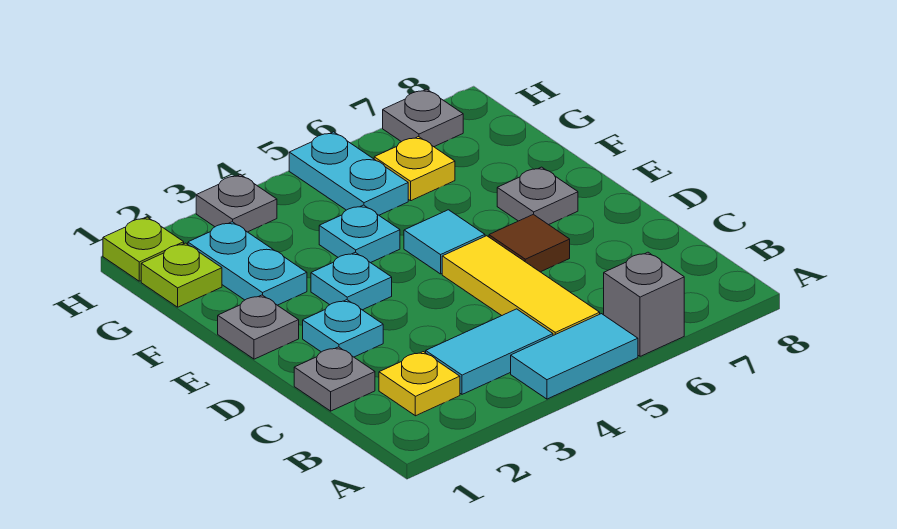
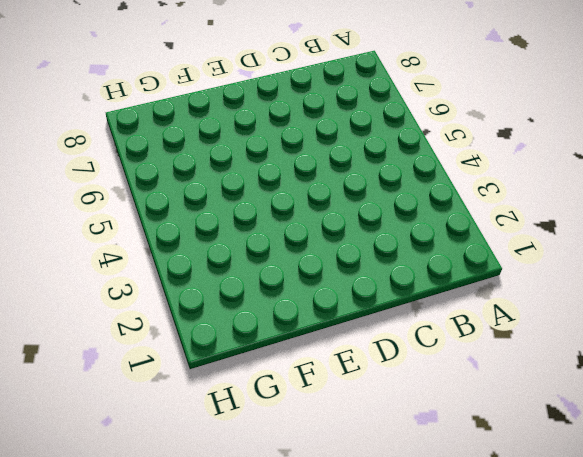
none -> cyan 1x2 tile [511,314,638,399]
none -> grey 1x1 brick [604,252,684,356]
none -> yellow 1x1 plate [379,352,460,416]

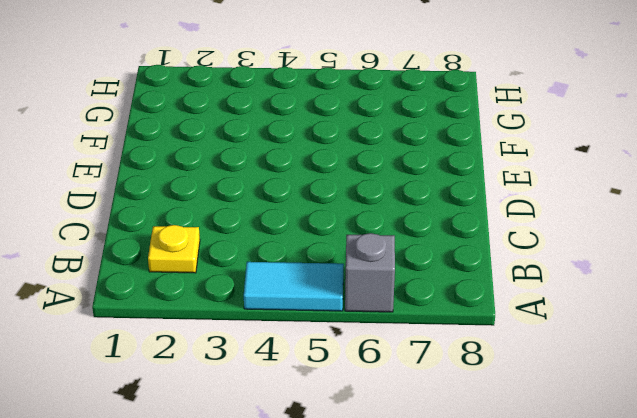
none -> cyan 1x2 tile [426,309,553,394]
none -> yellow 1x3 tile [442,236,600,335]
none -> grey 1x1 plate [294,347,375,411]

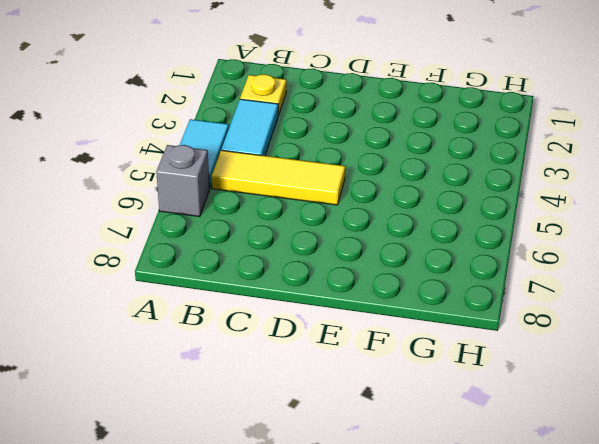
none -> grey 1x1 plate [294,347,375,411]
none -> cyan 1x1 plate [303,300,383,357]
none -> brown 1x1 tile [489,214,570,272]

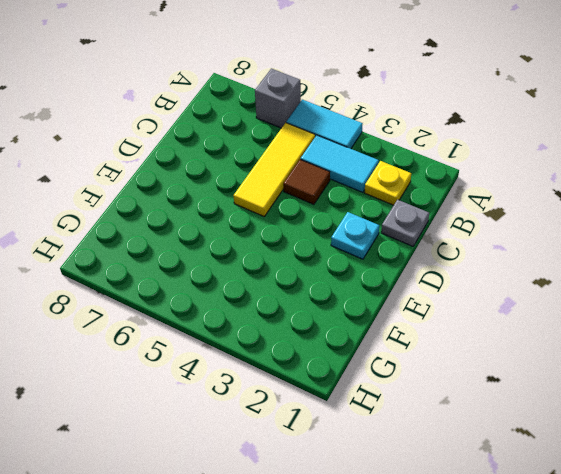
brown 1x1 tile [283,159,330,204] -> brown 1x1 tile moved to [489,214,570,272]
none -> grey 1x1 plate [218,295,299,359]
none -> cyan 1x1 plate [311,252,392,310]
none -> cyan 1x1 tile [404,210,485,274]

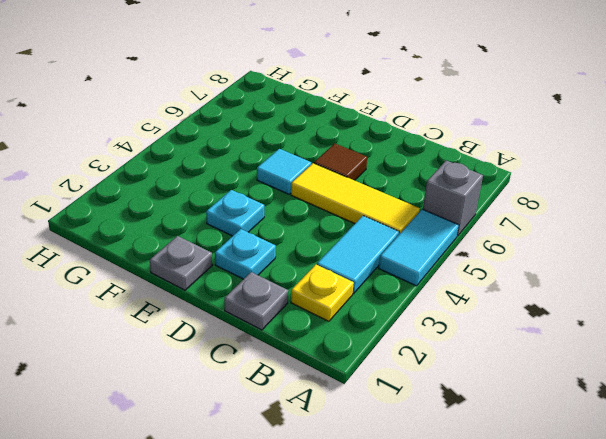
none -> grey 1x1 plate [497,167,578,225]
none -> cyan 1x2 plate [188,222,307,305]
none -> cyan 1x1 plate [319,205,400,263]

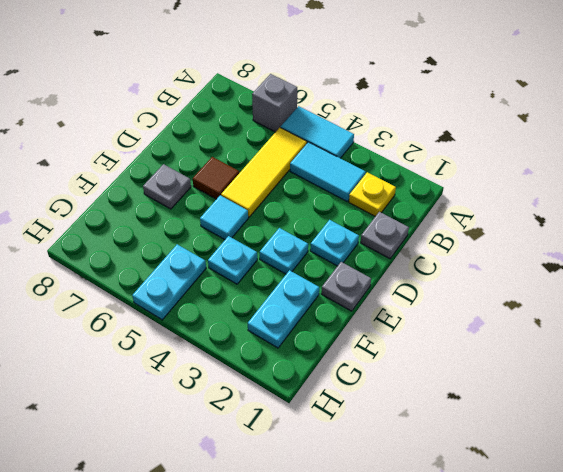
none -> lime 1x1 plate [141,243,222,307]
none -> yellow 1x1 plate [374,137,455,201]
none -> lime 1x1 plate [103,217,184,281]

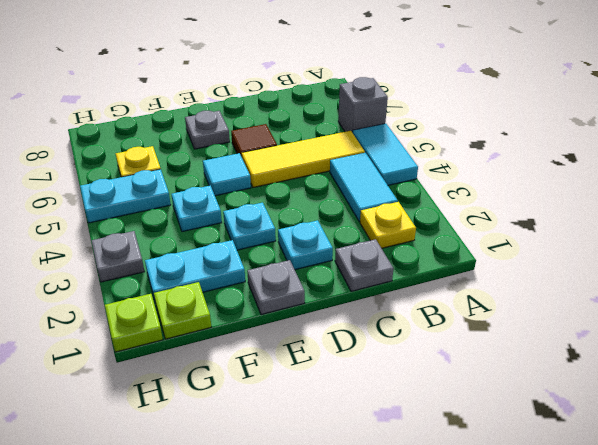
none -> grey 1x1 plate [383,89,463,147]

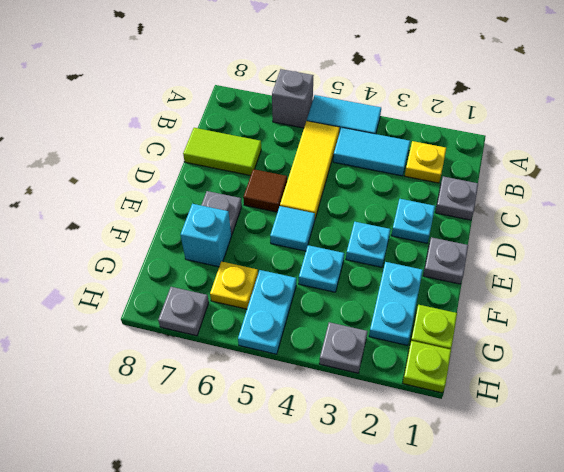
lime 1x2 tile [183,128,261,176] -> none
cyan 1x1 brick [180,204,231,267] -> none

